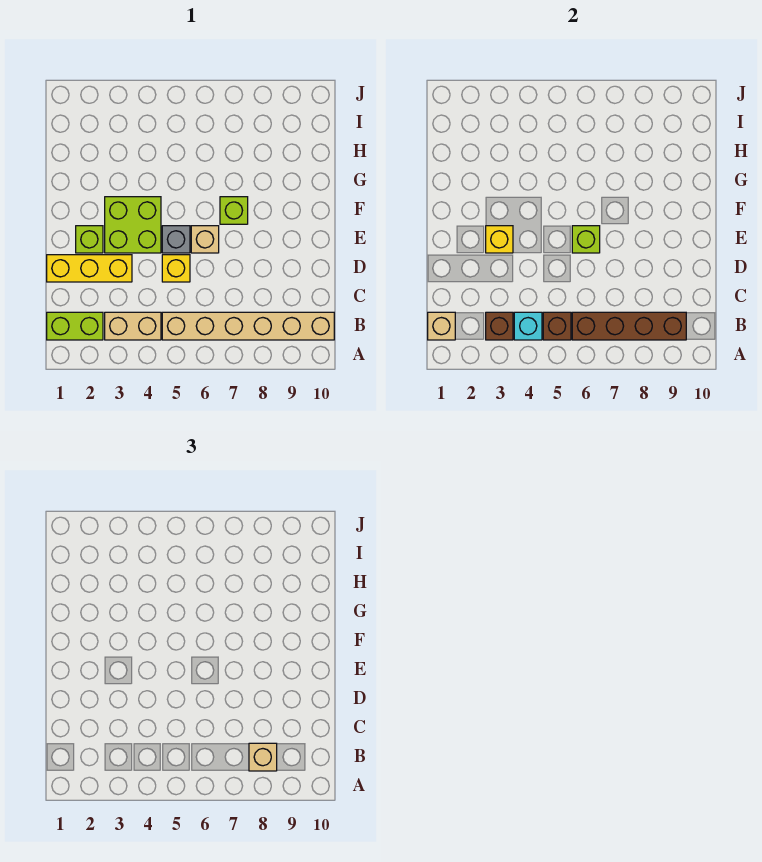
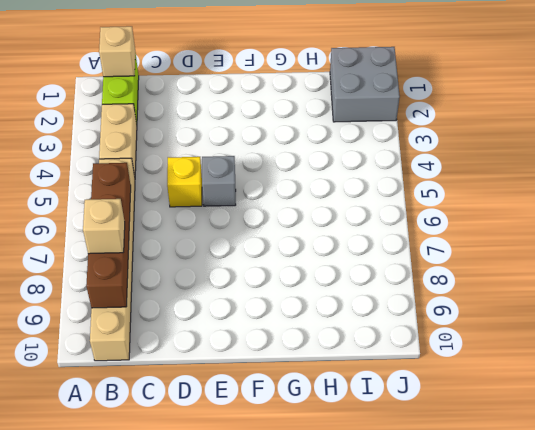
grey 2x2 brick [330,47,400,122] -> none
none -> yellow 1x3 brick [47,255,132,282]
none -> lime 1x1 brick [76,226,103,253]
none -> lime 2x2 brick [105,197,161,253]

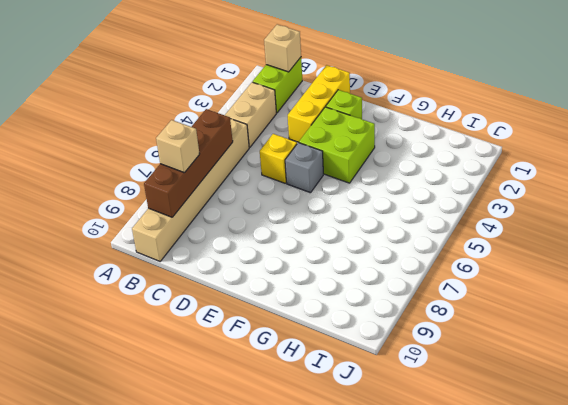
none -> tan 1x1 brick [191,226,219,253]
none -> lime 1x1 brick [220,197,248,224]
none -> brown 1x1 brick [486,312,513,340]

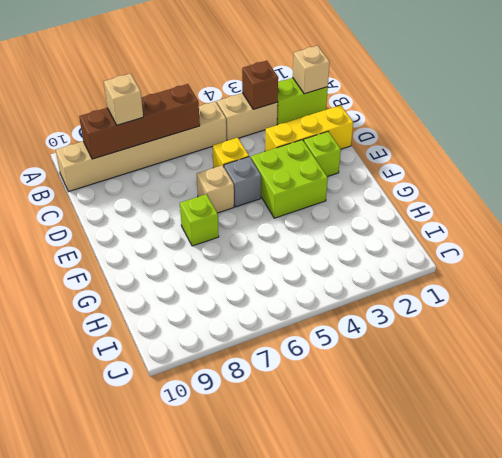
none -> cyan 1x1 brick [514,312,542,340]
none -> brown 1x1 brick [543,312,571,340]
none -> yellow 1x1 brick [486,226,513,253]

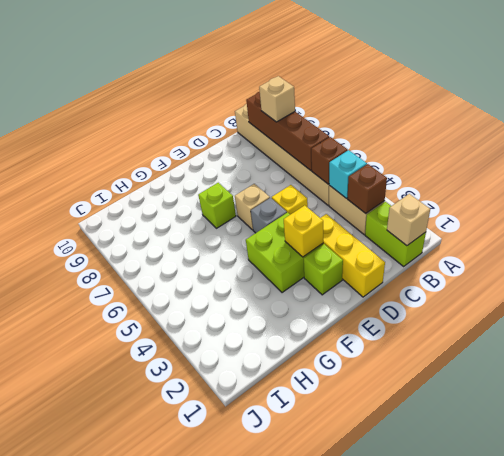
none -> lime 1x1 brick [572,226,600,253]

